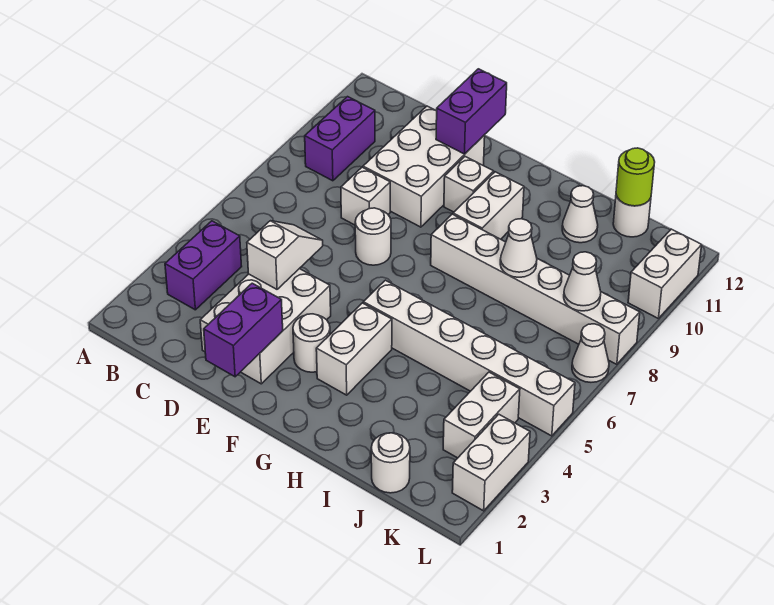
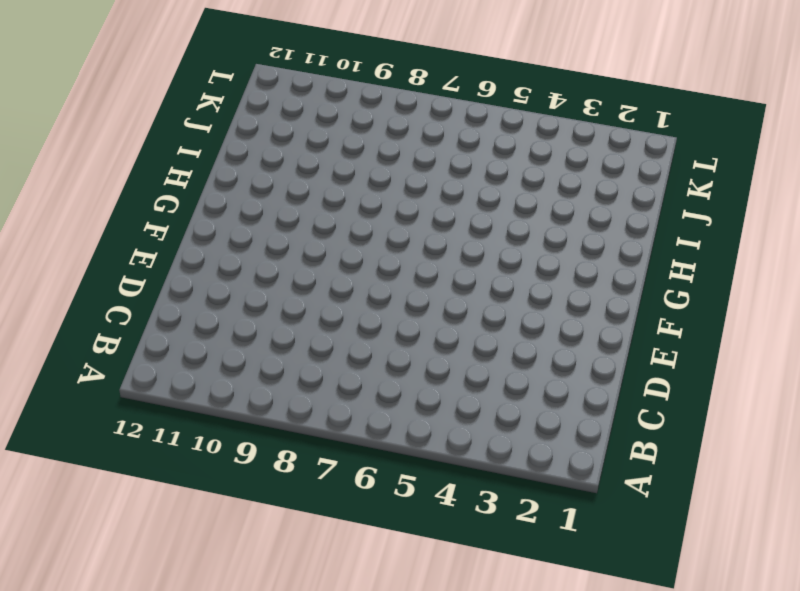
none -> purple 1x2 brick [165,221,242,310]
none -> purple 1x2 brick [305,97,375,181]
none -> white 2x3 brick [200,269,331,384]

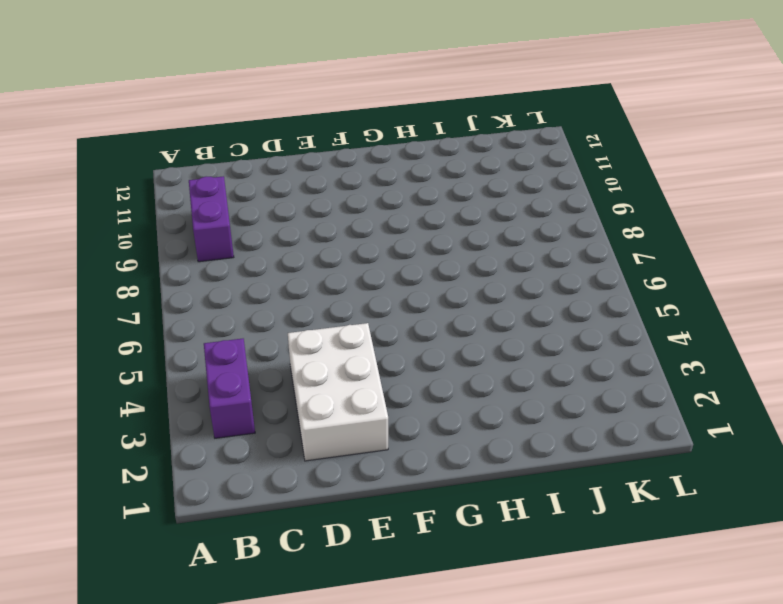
none -> white 1x1 brick [341,167,390,225]
none -> white 2x3 brick [363,106,485,227]
none -> white 1x1 round brick [355,208,391,265]

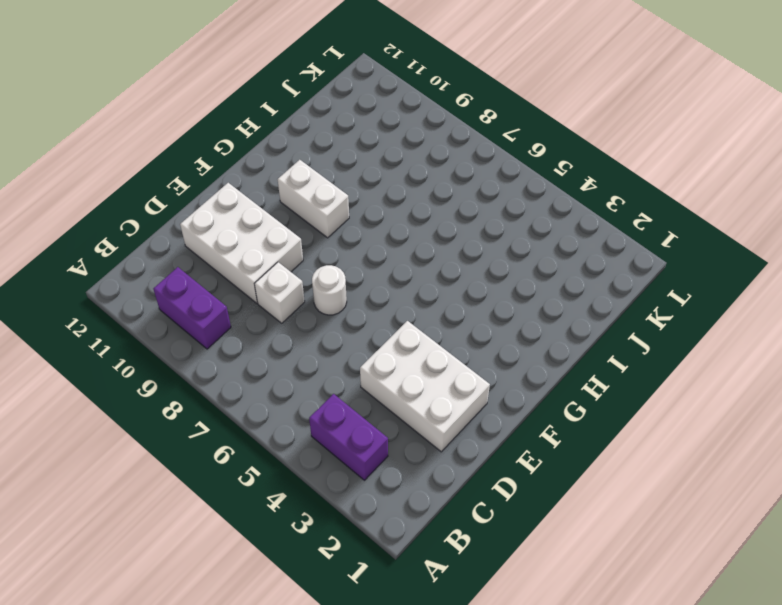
none -> white 1x1 round brick [293,314,330,372]
none -> white 1x1 brick [444,157,494,212]
none -> white 1x2 brick [316,303,392,395]

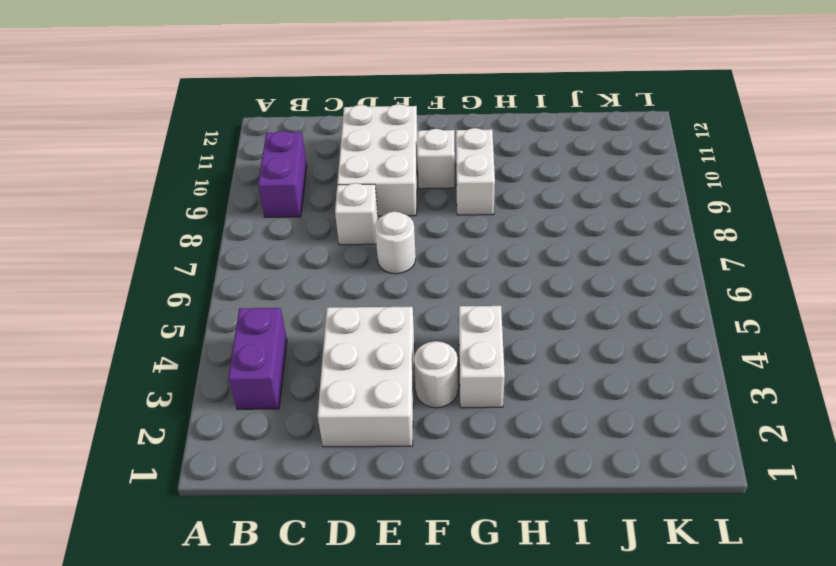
none -> white 1x6 brick [363,280,575,436]
none -> white 1x6 brick [431,214,640,364]
none -> white 1x1 cone [562,186,598,243]

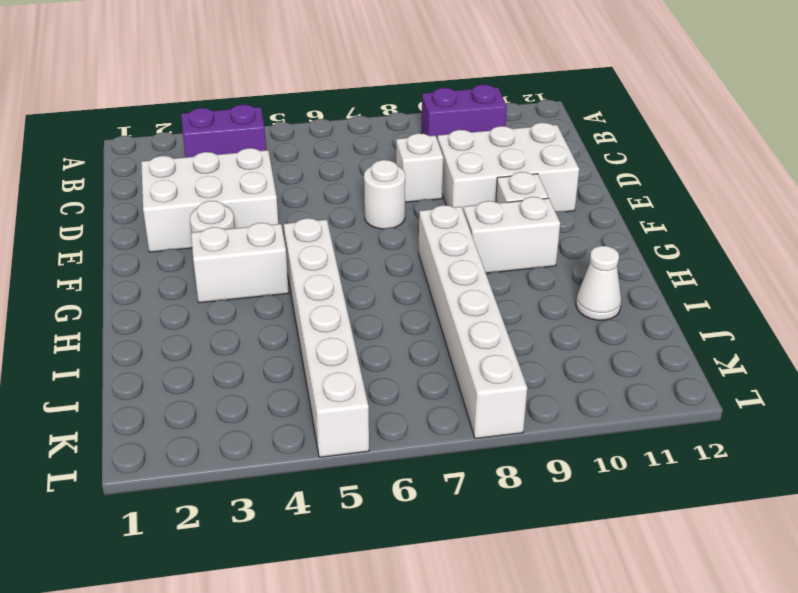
none -> white 1x1 round brick [371,433,410,493]
none -> white 1x1 round brick [613,195,651,237]
none -> white 1x2 brick [443,372,520,458]

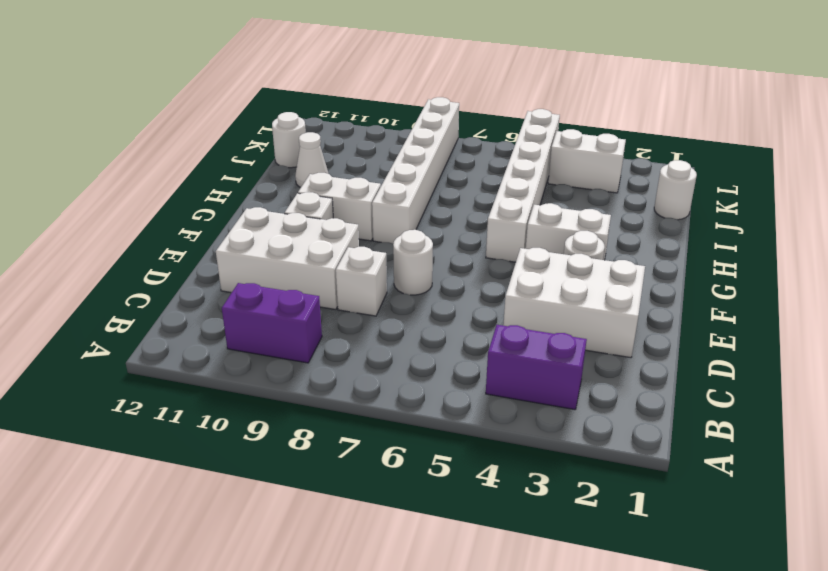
none -> white 1x2 brick [452,414,530,511]
none -> white 1x1 cone [572,324,609,382]
none -> white 1x2 brick [628,229,702,319]

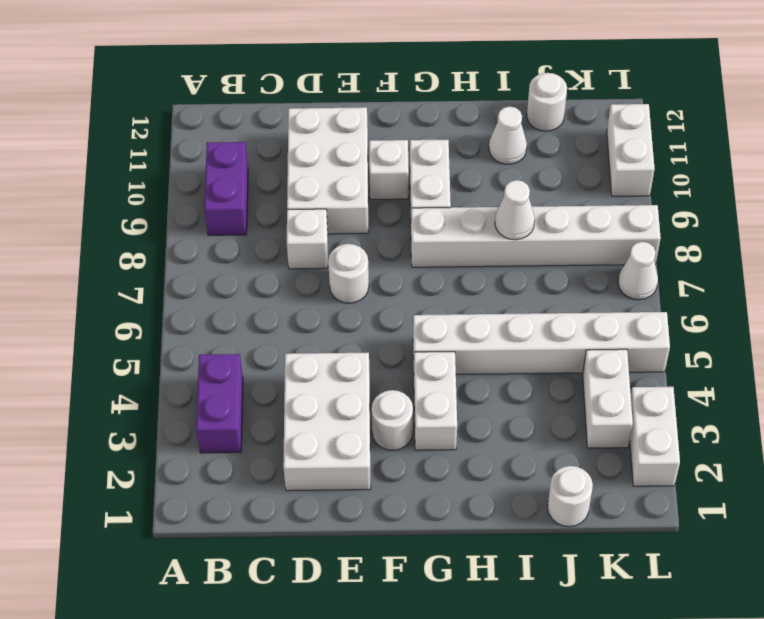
none -> white 1x2 slope [247,221,323,289]
none -> purple 1x2 brick [204,283,283,377]
none -> purple 1x2 brick [436,69,507,154]

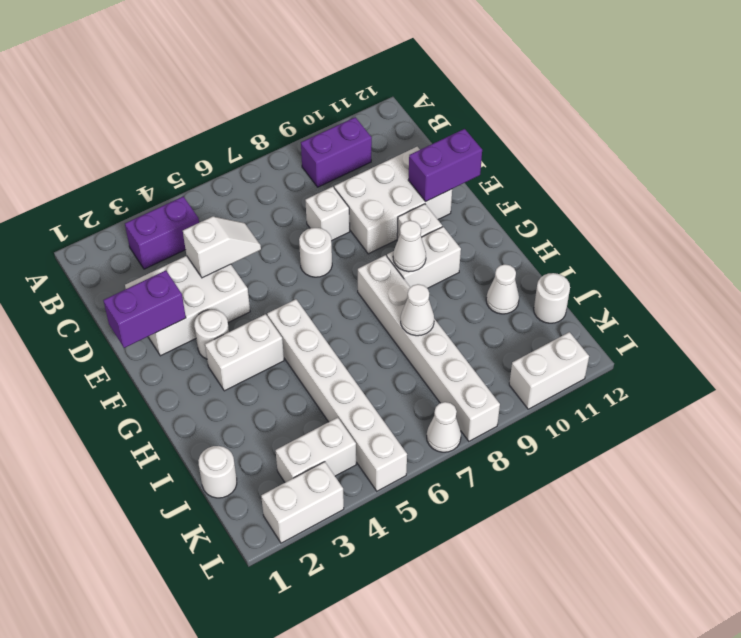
white 1x1 cone [393,221,426,272] -> white 1x1 cone moved to [564,252,601,311]
none -> lime 1x1 round brick [616,148,655,206]

